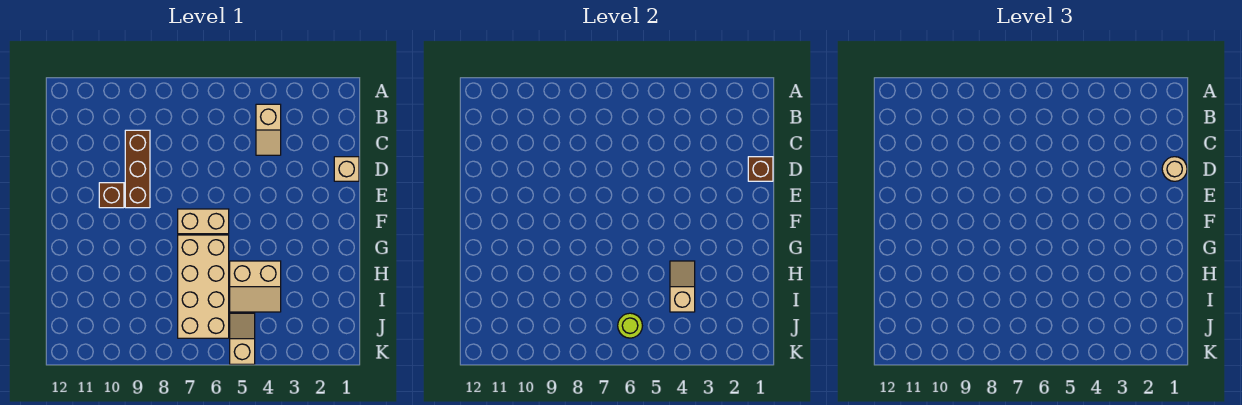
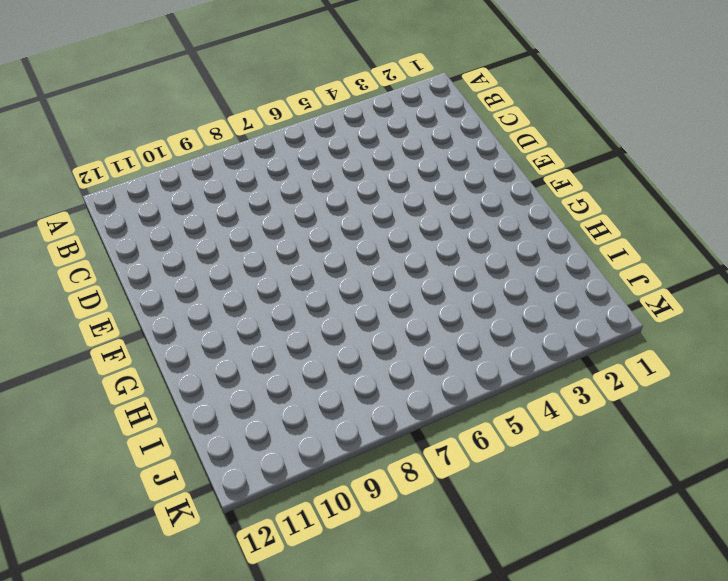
none -> tan 1x2 slope [256,104,281,155]
none -> brown 1x3 brick [125,130,150,208]
none -> tan 1x1 brick [334,157,359,181]

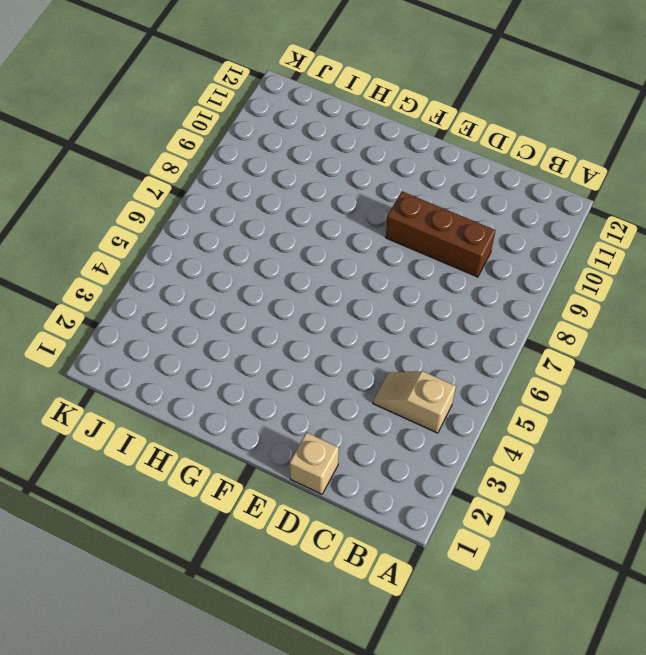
none -> brown 1x1 brick [99,183,124,208]
none -> tan 1x2 brick [178,209,229,234]
none -> tan 2x4 brick [178,235,229,338]

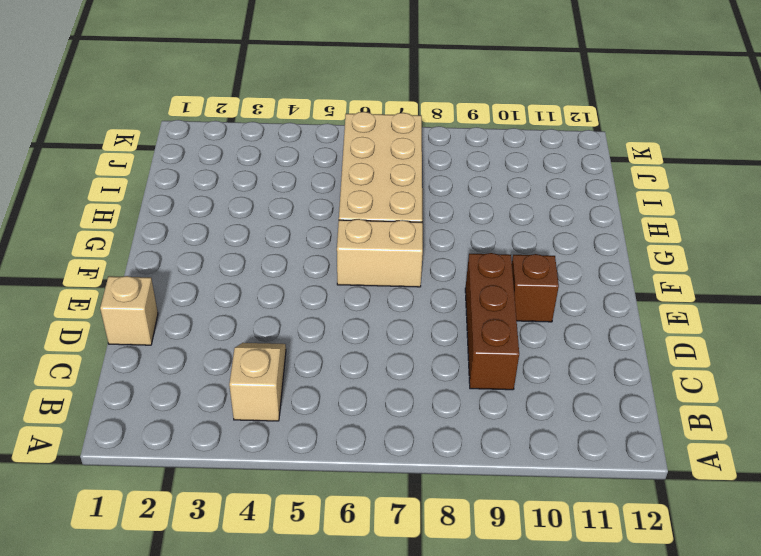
none -> tan 2x2 slope [230,261,281,312]
none -> tan 1x2 slope [230,313,255,364]
none -> brown 1x1 brick [748,157,773,181]

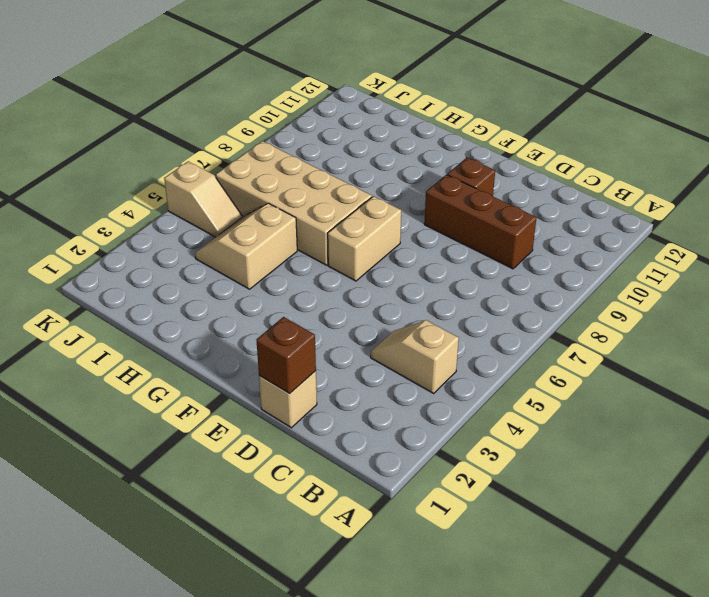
none -> tan 1x2 slope [670,261,695,312]
none -> lime 1x1 round brick [618,313,642,338]
none -> tan 1x1 round brick [1162,157,1187,181]

